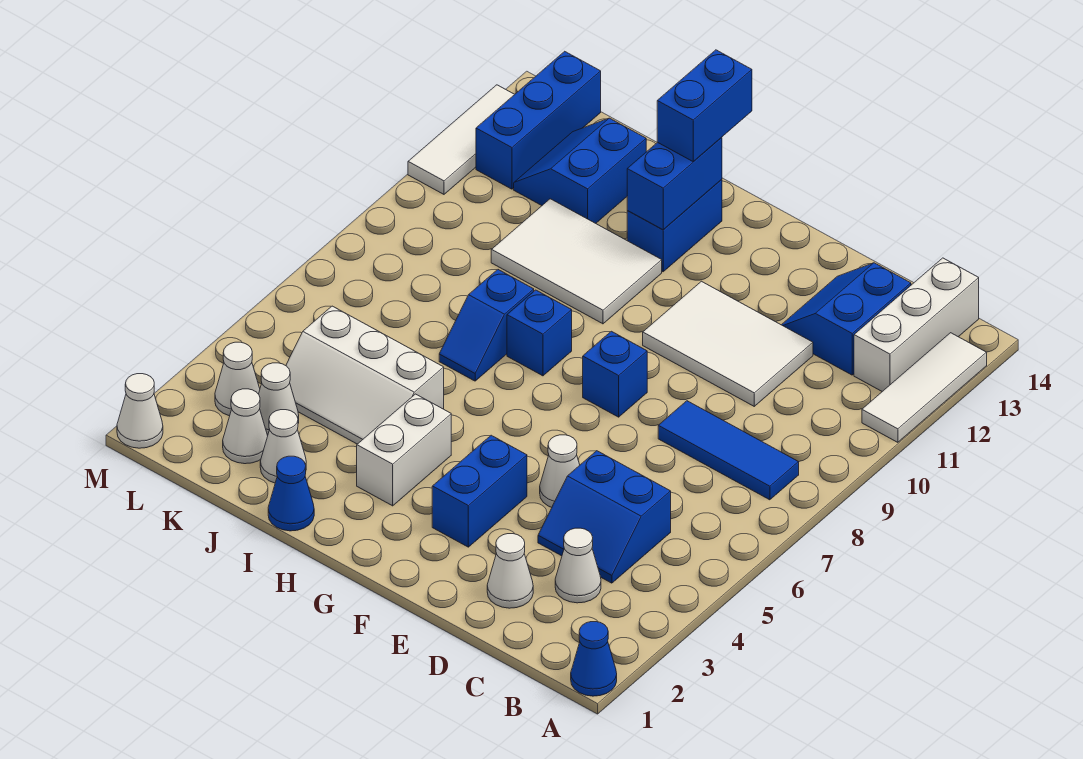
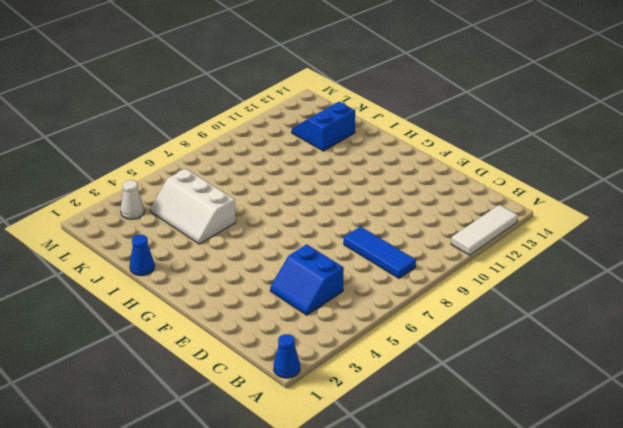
none -> white 1x3 brick [854,258,979,391]
none -> white 1x1 cone [555,528,601,603]
none -> blue 2x2 slope [782,263,911,375]

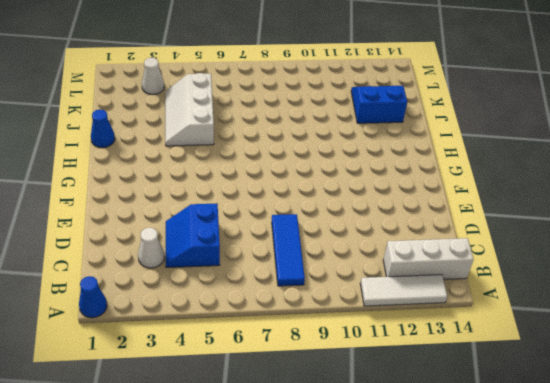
none -> blue 2x2 slope [782,263,911,375]
none -> white 1x1 cone [487,534,533,608]
none -> white 2x3 tile [643,281,813,406]

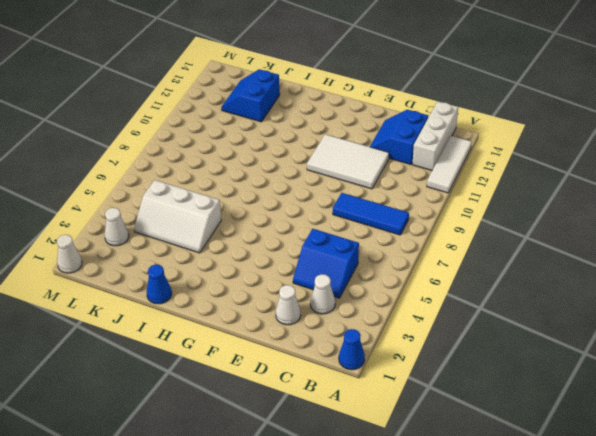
none -> white 1x1 cone [540,435,580,507]
none -> blue 1x2 brick [432,435,527,547]
none -> blue 1x1 brick [583,331,647,417]

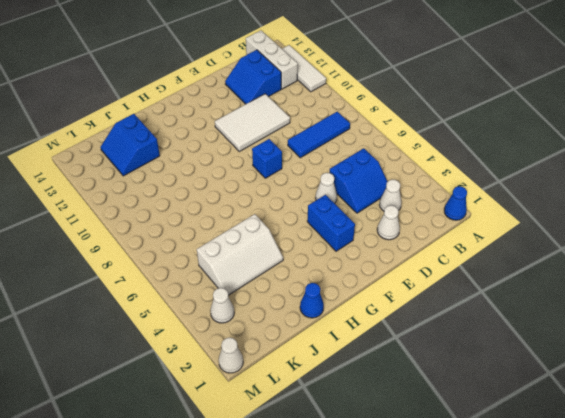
none -> white 1x2 brick [357,394,451,506]
none -> blue 1x1 brick [507,290,572,376]
none -> white 2x3 tile [491,199,662,324]

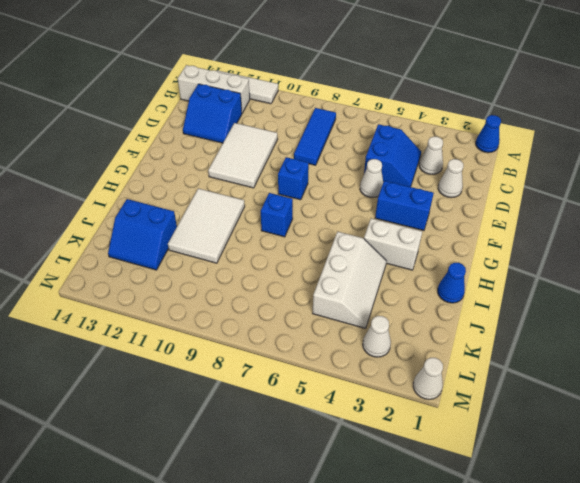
none -> blue 1x2 brick [627,180,722,272]
none -> blue 1x2 slope [439,270,534,381]
none -> white 1x1 cone [260,410,306,483]

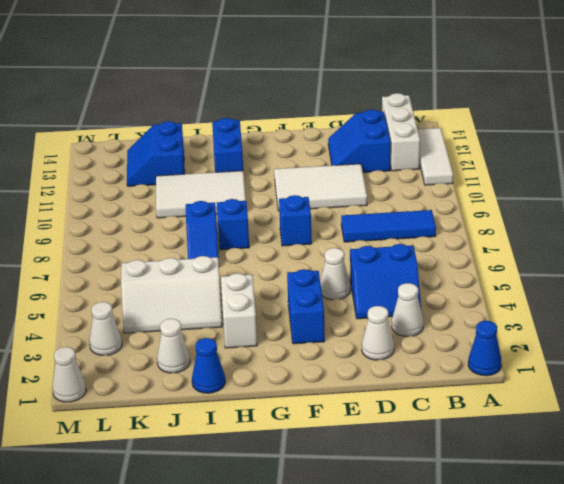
none -> white 1x1 cone [223,389,268,464]
none -> white 1x1 cone [259,363,299,435]
none -> blue 1x3 brick [476,51,601,189]

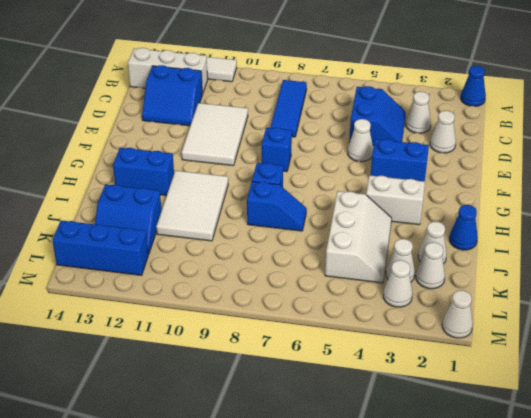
none -> white 1x3 tile [408,85,515,194]
none -> blue 1x2 brick [627,138,722,230]
none -> blue 1x2 brick [657,50,752,162]

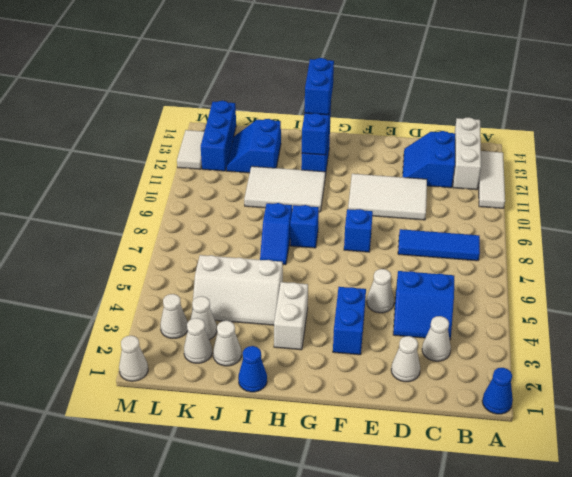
white 1x2 tile [177,130,204,169] -> white 1x3 tile [408,85,515,194]

